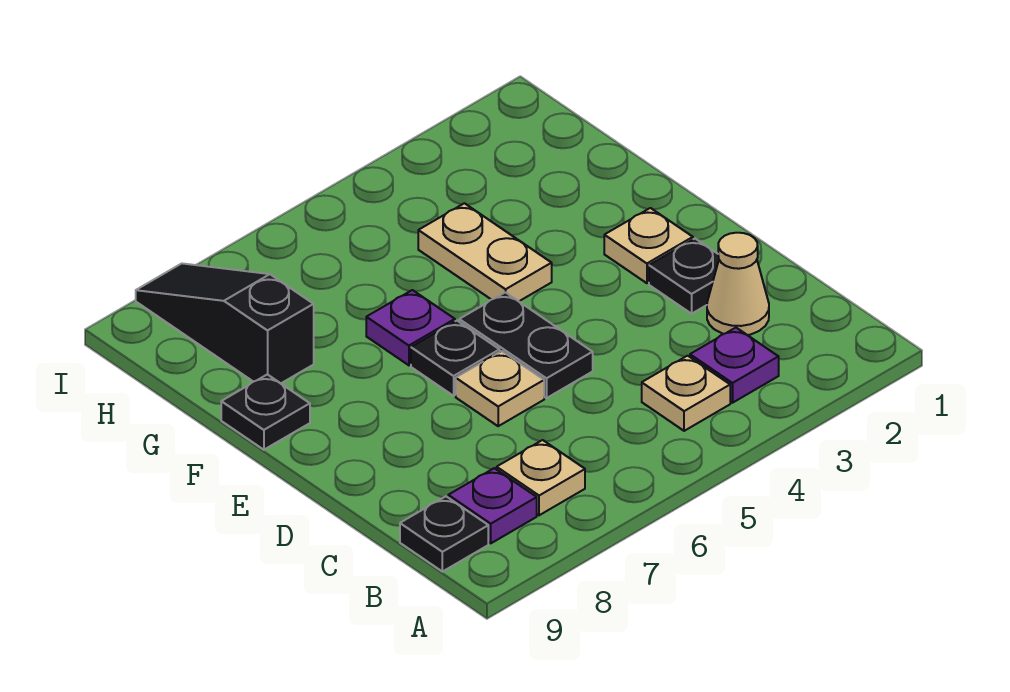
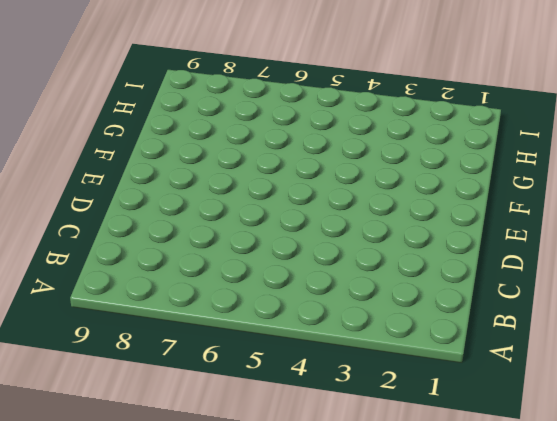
none -> purple 1x1 plate [690,328,779,403]
none -> tan 1x1 plate [642,356,730,431]
none -> tan 1x1 plate [497,440,585,515]

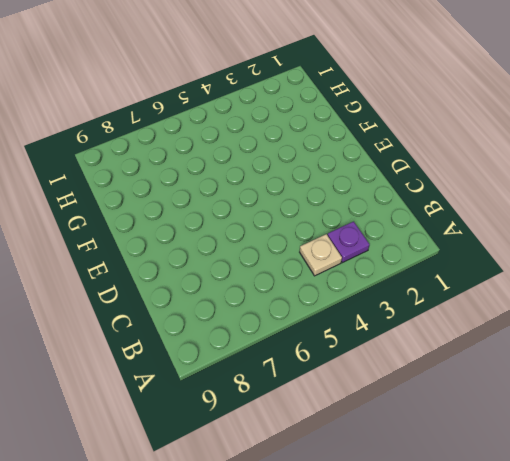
none -> tan 1x1 plate [497,440,585,515]
none -> purple 1x1 plate [448,468,537,543]
none -> black 1x1 plate [400,496,488,572]

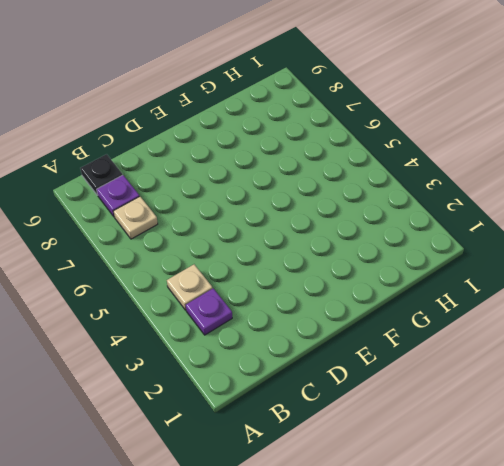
none -> tan 1x1 cone [707,233,769,335]
none -> black 1x1 plate [649,239,719,314]
none -> black 1x2 plate [459,292,593,398]

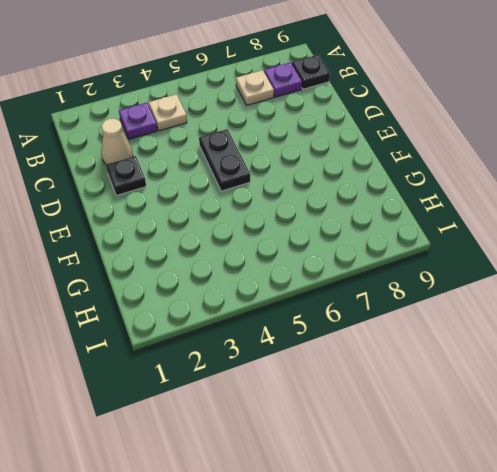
none -> tan 1x1 plate [456,351,544,426]
none -> tan 1x1 plate [604,208,693,283]
none -> black 1x1 plate [411,321,500,396]

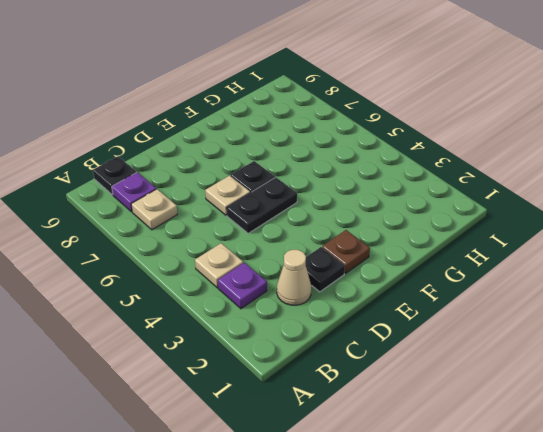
brown 1x1 plate [322,230,370,274] -> tan 1x1 plate [604,208,693,283]
none -> tan 1x2 plate [418,203,552,301]
none -> purple 1x1 plate [366,290,455,365]
none -> black 1x1 plate [221,374,310,450]

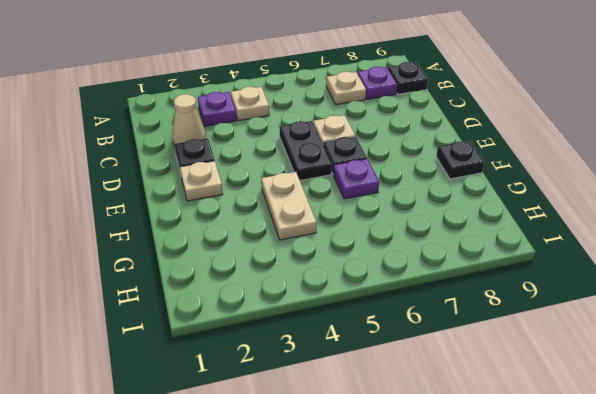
none -> black 1x3 slope [136,263,314,383]

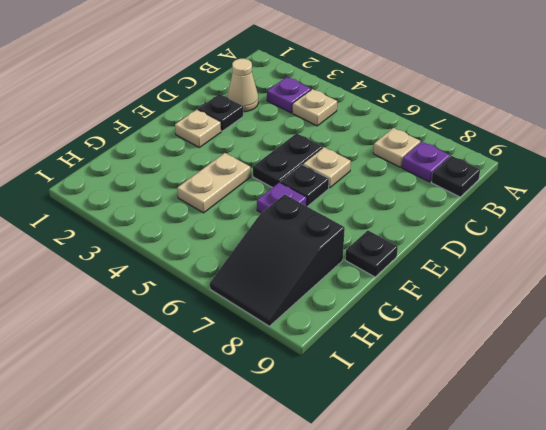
black 2x3 slope [210,194,345,326] -> black 1x3 slope [136,263,314,383]

